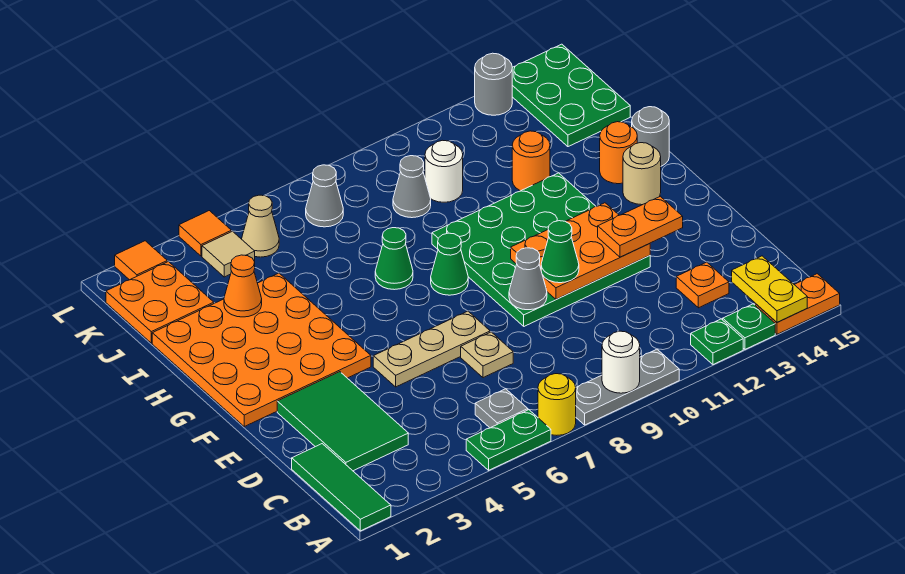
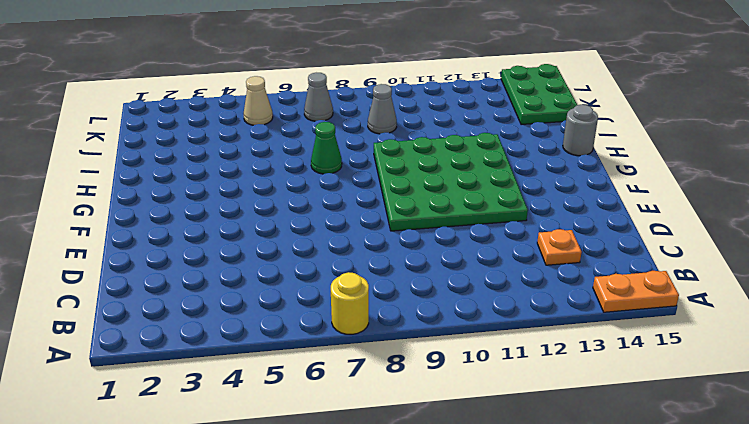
none -> green 1x3 tile [292,444,391,531]
none -> green 1x2 plate [466,410,551,470]
none -> grey 1x3 plate [576,349,679,425]
none -> green 1x1 plate [691,319,743,365]

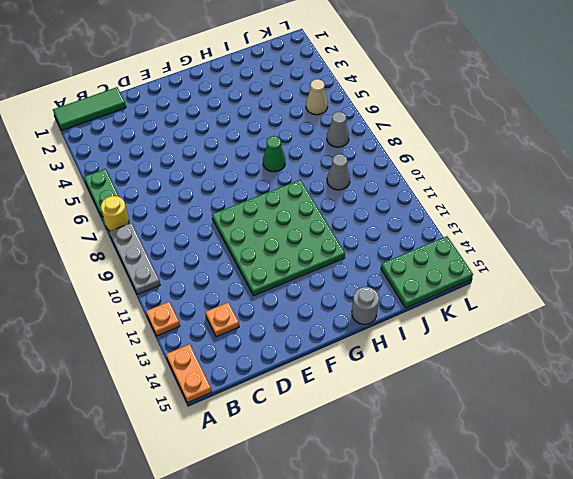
orange 1x1 plate [146,302,180,336] -> green 1x1 plate [691,319,743,365]
none -> green 1x1 plate [723,304,775,349]
none -> grey 1x1 plate [475,389,528,428]
none -> green 2x3 tile [277,372,408,471]
none -> tan 1x1 plate [461,332,513,378]

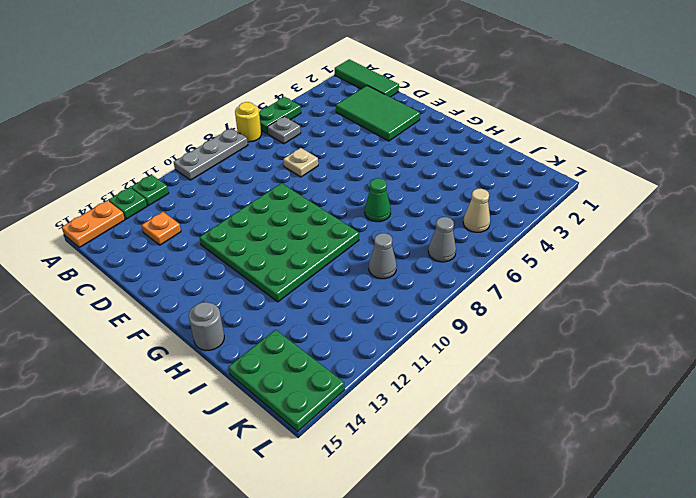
none -> tan 1x3 plate [373,311,490,387]
none -> orange 4x4 plate [152,273,371,426]
none -> green 1x1 cone [431,233,468,295]
none -> tan 1x1 round brick [623,143,661,205]

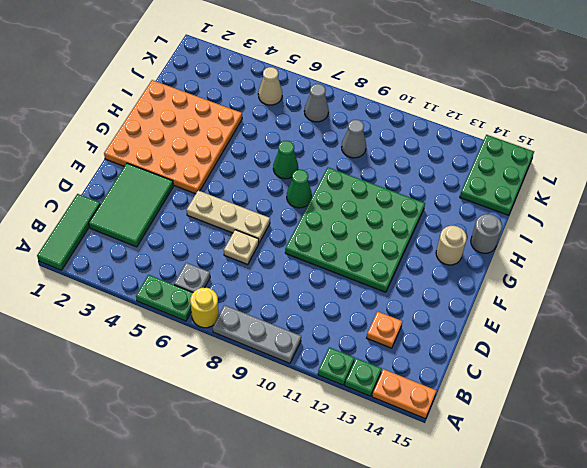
none -> orange 1x1 round brick [600,122,637,184]
none -> orange 1x1 round brick [512,131,550,191]
none -> orange 2x2 plate [106,262,214,343]
none -> white 1x1 round brick [425,140,463,202]

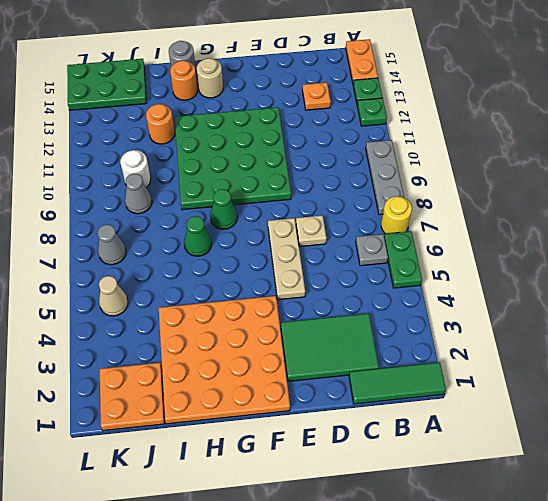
none -> tan 1x1 tile [202,231,255,277]
none -> orange 1x1 tile [115,241,167,280]
none -> orange 1x1 tile [179,211,231,256]
none -> grey 1x1 round brick [475,53,512,115]

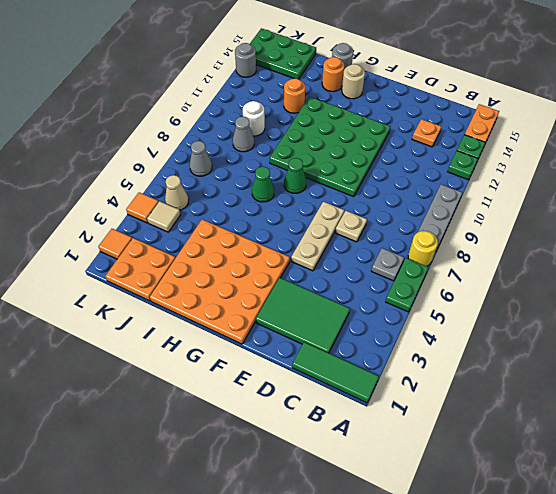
none -> white 1x1 round brick [602,331,640,393]
none -> yellow 1x2 plate [732,256,807,322]
none -> grey 1x1 cone [509,248,547,310]
none -> orange 2x3 plate [511,203,650,299]

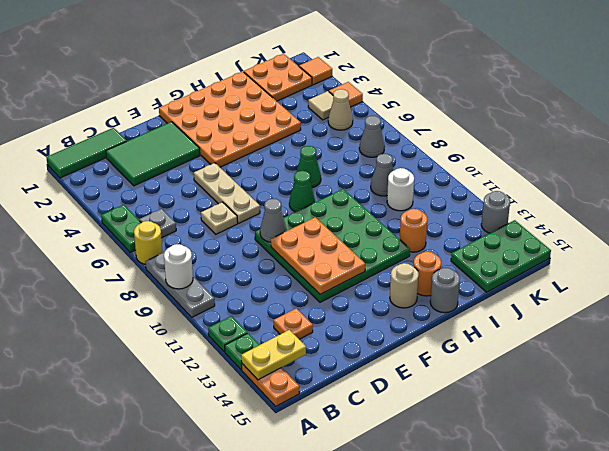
none -> orange 1x1 cone [224,255,262,317]
none -> green 1x1 cone [541,221,579,283]
none -> orange 1x2 plate [598,196,683,257]

